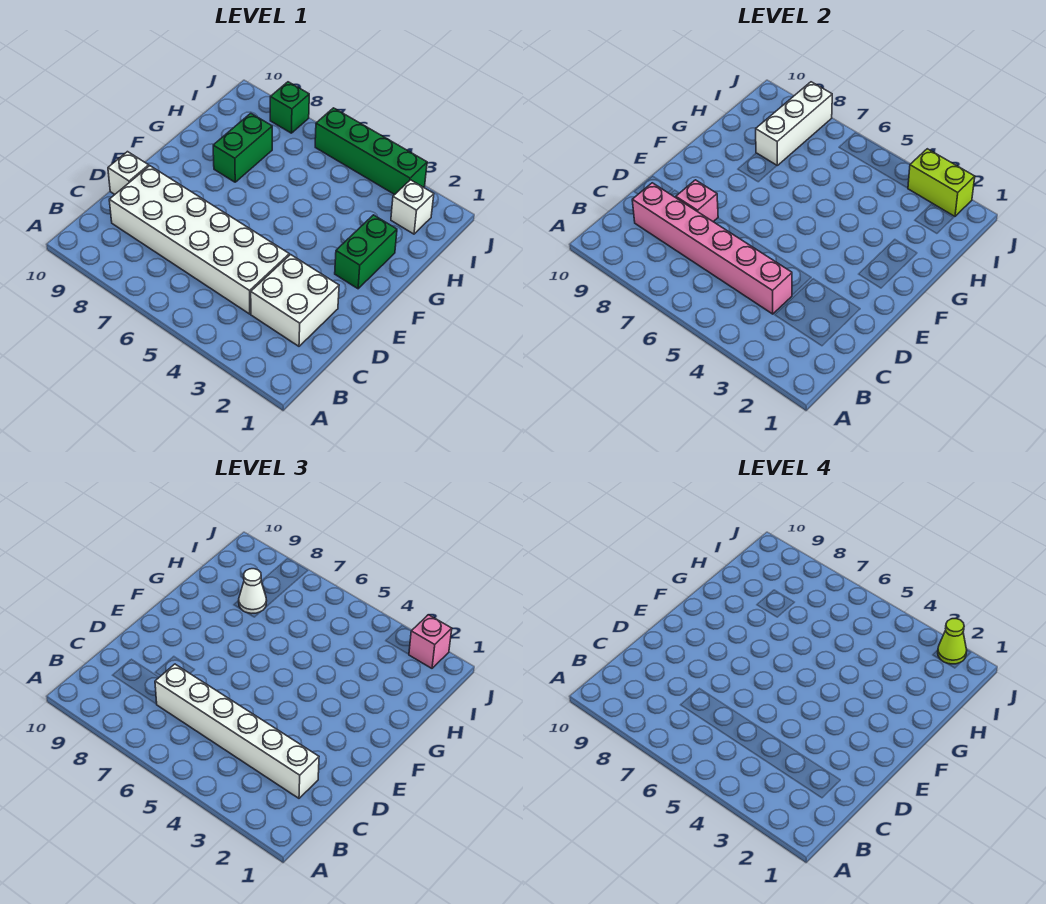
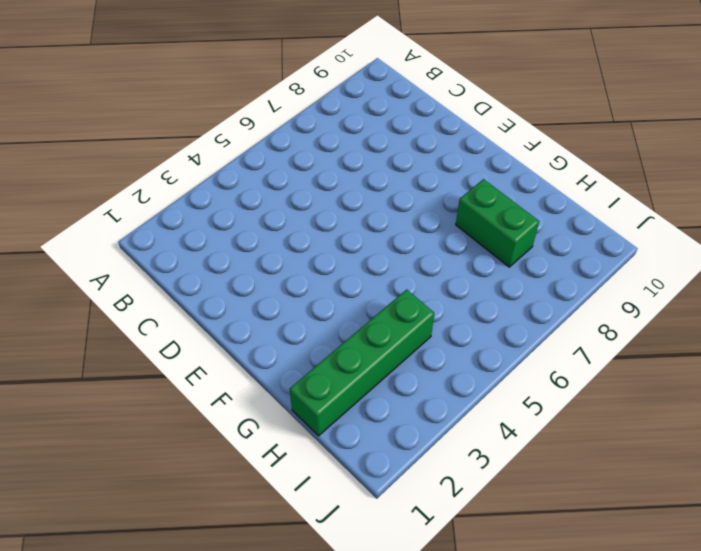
green 1x4 brick [290,289,434,436] -> green 1x4 brick moved to [315,108,427,195]
none -> white 2x2 brick [251,255,339,346]
none -> white 2x6 brick [109,166,289,314]
none -> white 1x1 brick [108,152,149,194]

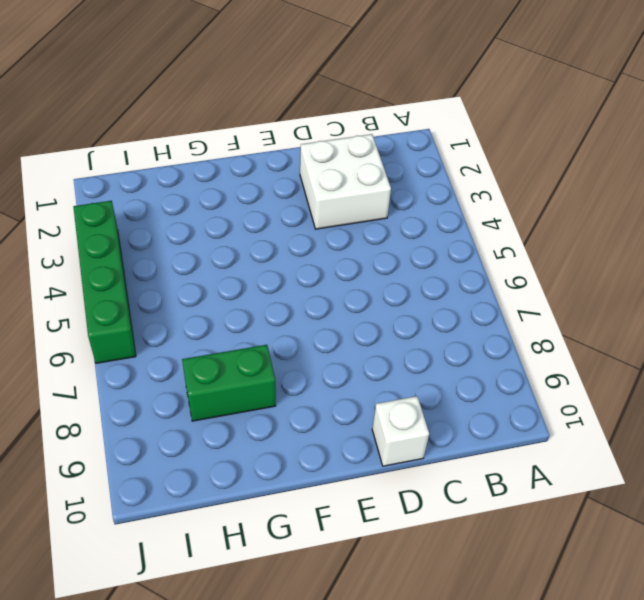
none -> white 2x6 brick [109,166,289,314]
none -> green 1x2 brick [335,215,397,289]
none -> white 1x1 brick [391,180,434,234]

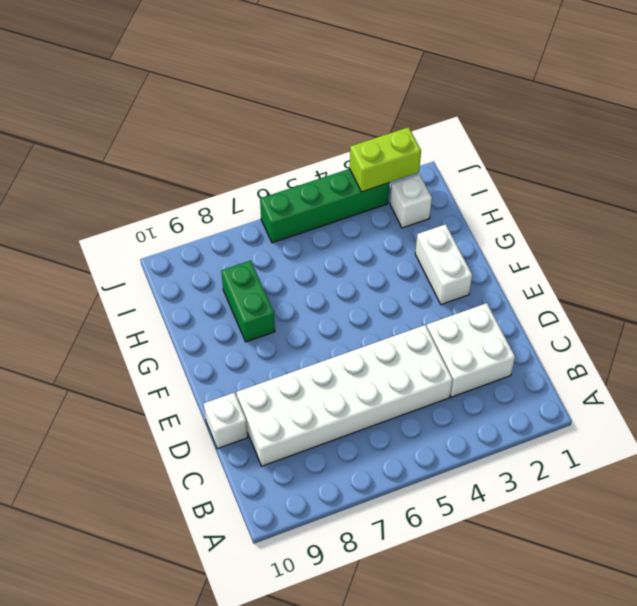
white 1x2 brick [415,224,472,305] -> green 1x2 brick [335,215,397,289]
none -> green 1x1 brick [270,82,309,133]
none -> pink 1x6 brick [632,183,792,314]
none -> pink 1x1 brick [676,180,718,222]

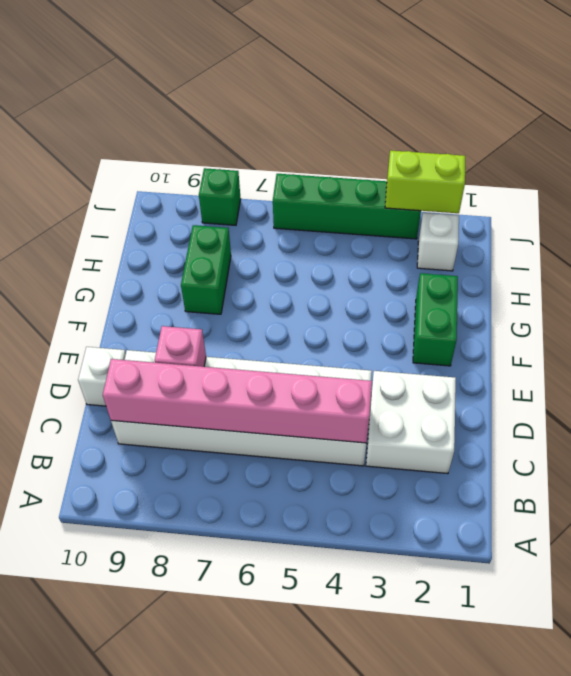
none -> white 1x3 brick [756,82,832,165]
none -> white 1x6 brick [155,664,319,798]
none -> white 1x1 cone [239,569,266,613]

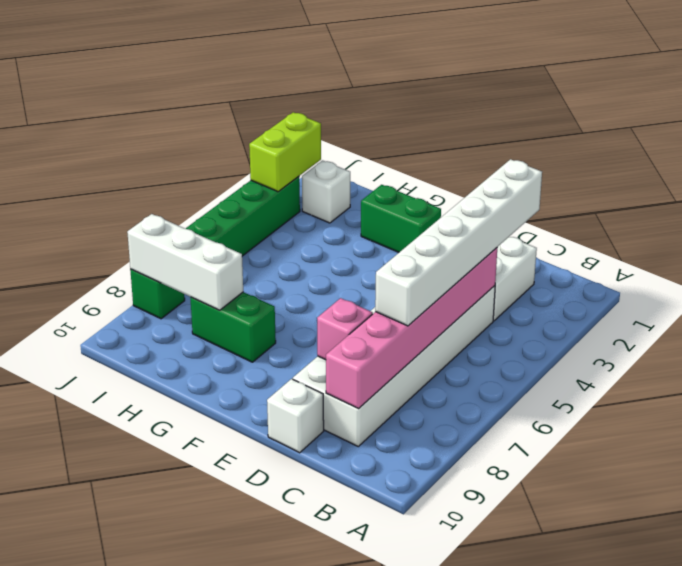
none -> white 1x1 cone [239,569,266,613]
none -> pink 1x1 brick [409,615,452,668]
none -> lime 1x1 cone [938,619,967,664]

